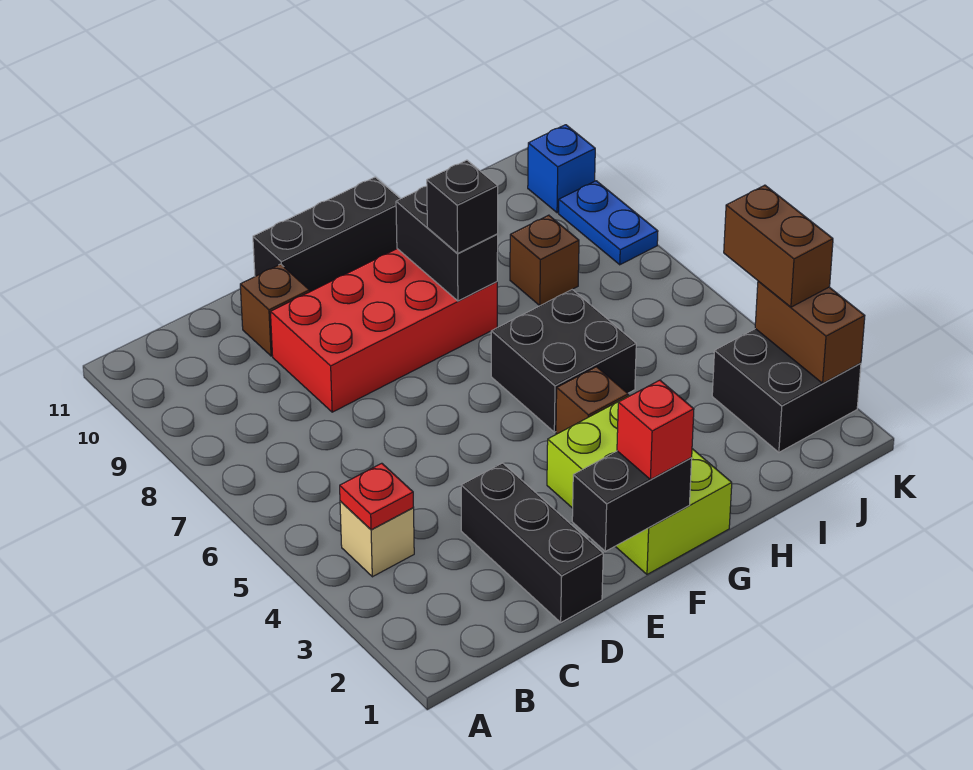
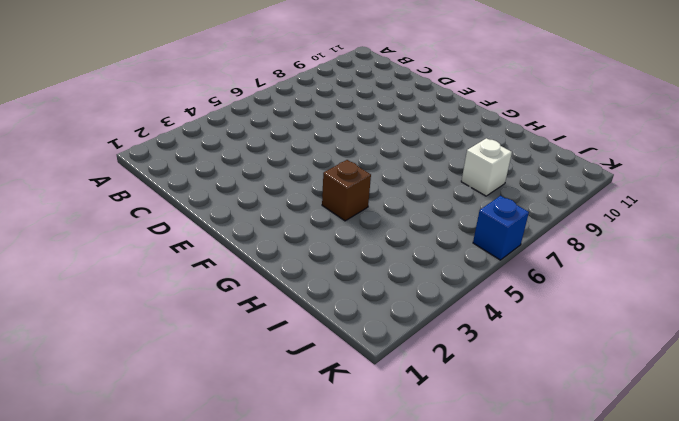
white 1x1 brick [461,138,512,196] -> brown 1x1 brick [510,215,579,306]
blue 1x1 brick [473,196,529,260] -> blue 1x1 brick moved to [528,125,595,213]
none -> tan 1x1 brick [340,501,414,577]
none -> black 1x3 brick [461,463,603,622]
none -> red 2x4 brick [271,249,497,412]

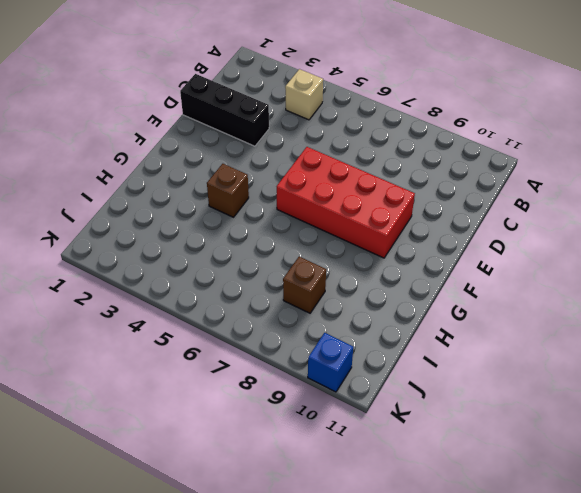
red 2x4 brick [277,147,415,258] -> red 2x4 brick turned to [271,249,497,412]
none -> brown 1x1 brick [240,264,310,356]
none -> black 1x3 brick [253,177,400,292]
none -> lime 2x3 brick [547,396,732,574]

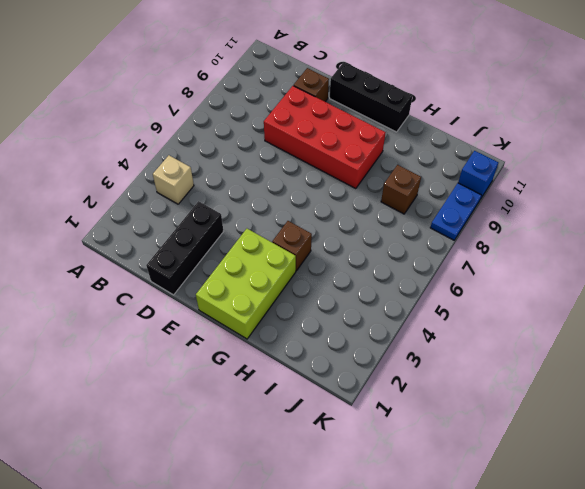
none -> black 2x2 brick [491,290,636,432]
none -> black 2x2 brick [712,329,861,452]
none -> red 1x1 plate [340,463,413,530]

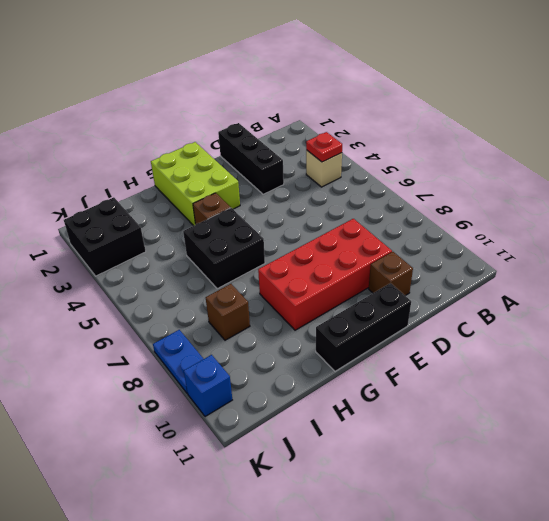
none -> black 1x2 brick [572,451,692,551]
none -> black 1x2 brick [396,186,498,301]
none -> brown 1x2 brick [755,281,865,383]

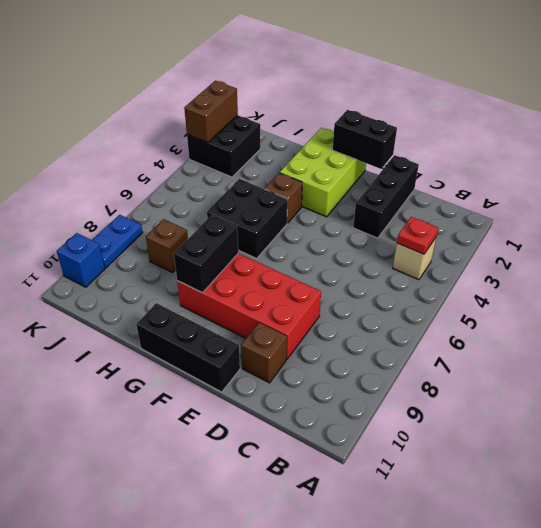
none -> red 1x1 brick [617,380,694,480]
none -> black 1x1 brick [427,160,498,254]
none -> brown 1x2 brick [724,185,833,307]

